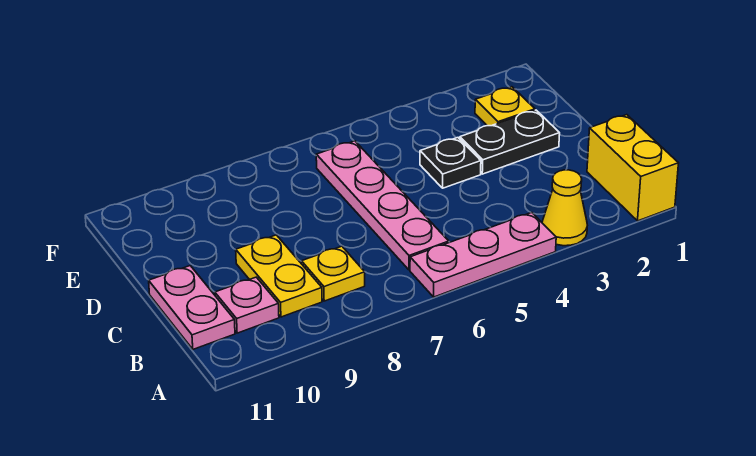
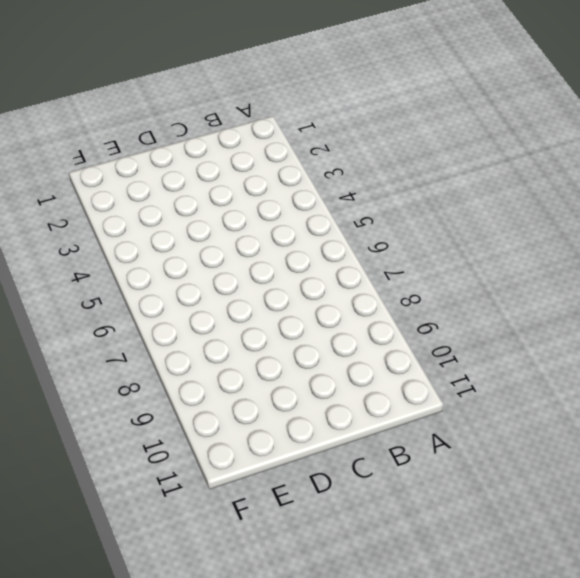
none -> yellow 1x2 brick [587,115,678,221]
none -> yellow 1x1 cone [542,170,587,246]

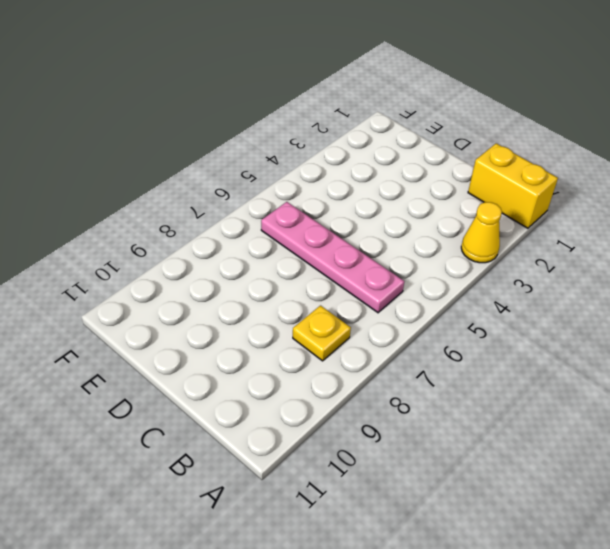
none -> pink 1x3 plate [410,212,556,297]
none -> yellow 1x2 plate [236,235,322,317]

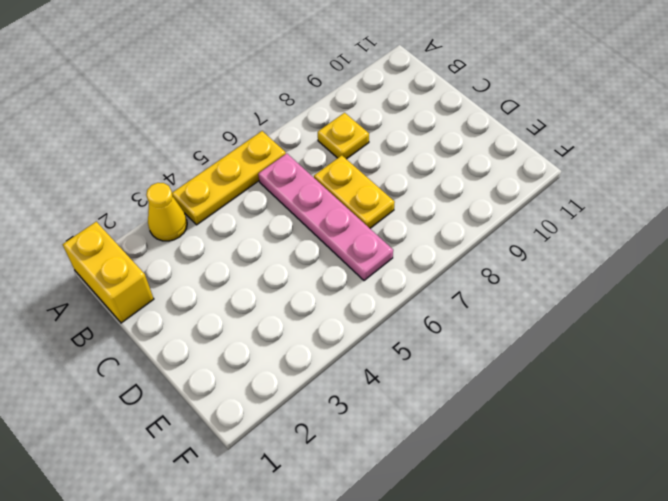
yellow 1x3 plate [172,131,286,225] -> pink 1x3 plate [410,212,556,297]
yellow 1x2 plate [314,155,395,228] -> yellow 1x2 plate moved to [236,235,322,317]
none -> pink 1x1 plate [215,277,279,333]
none -> pink 1x2 plate [149,266,235,349]

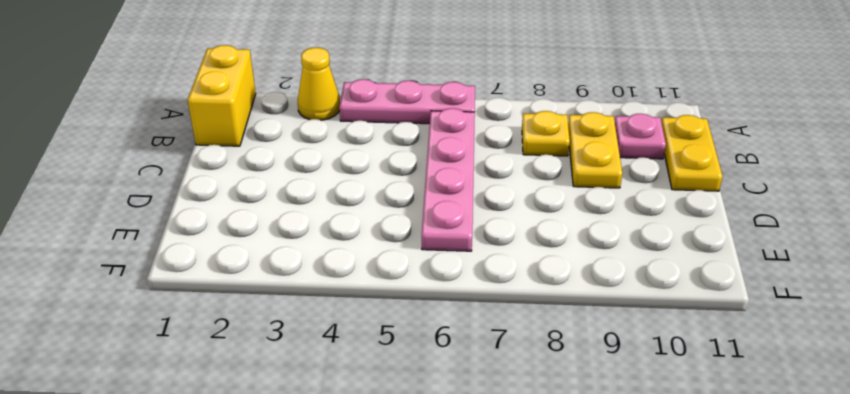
yellow 1x2 plate [661,115,723,191] -> pink 1x2 plate [149,266,235,349]
none -> black 1x2 plate [460,110,560,174]
none -> black 1x1 plate [420,138,481,188]

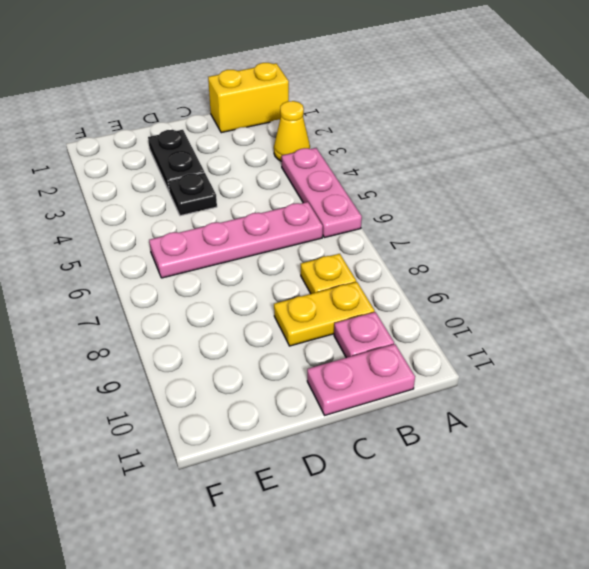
none -> yellow 1x1 plate [475,87,535,126]

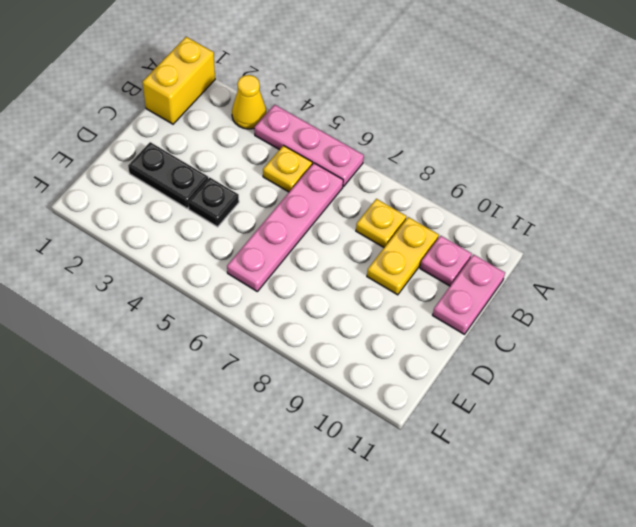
yellow 1x1 plate [263,146,312,192] -> yellow 1x1 plate moved to [475,87,535,126]

